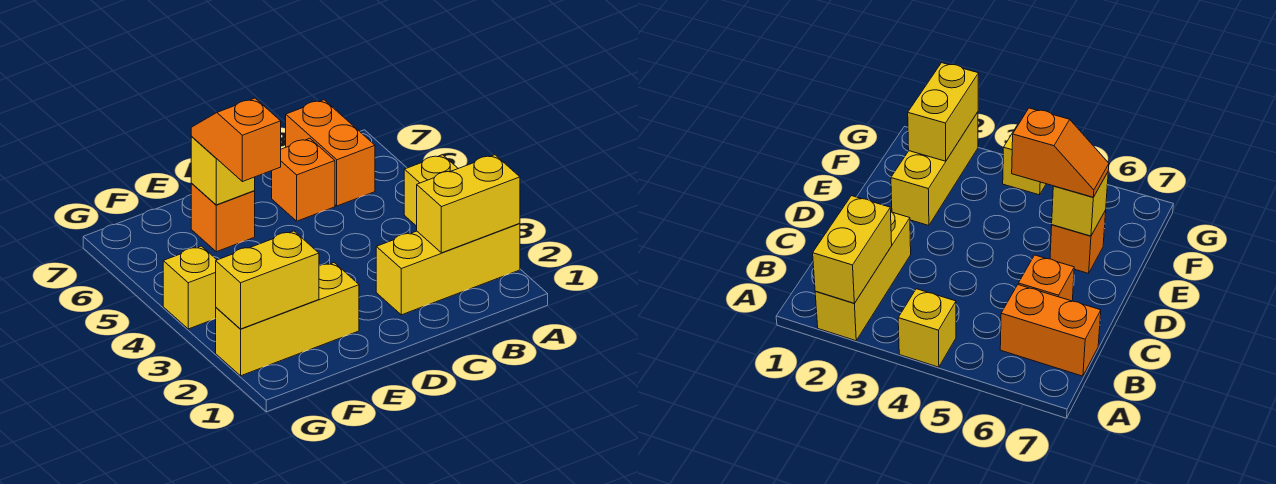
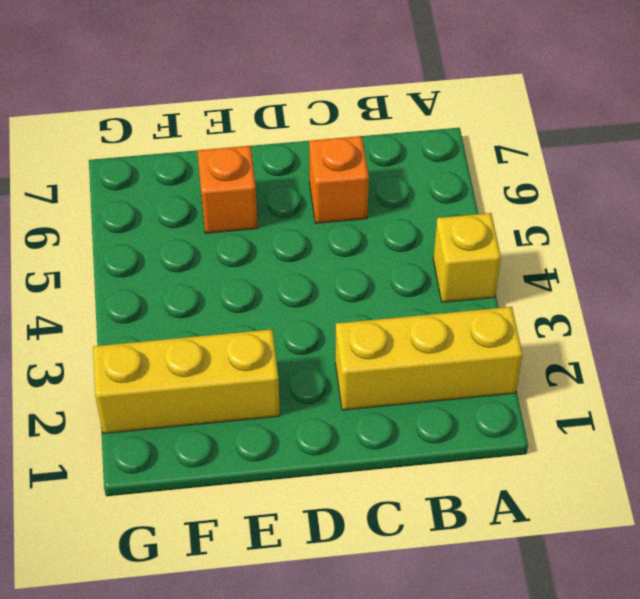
none -> orange 1x2 brick [286,100,375,206]
none -> yellow 1x1 brick [163,246,217,329]

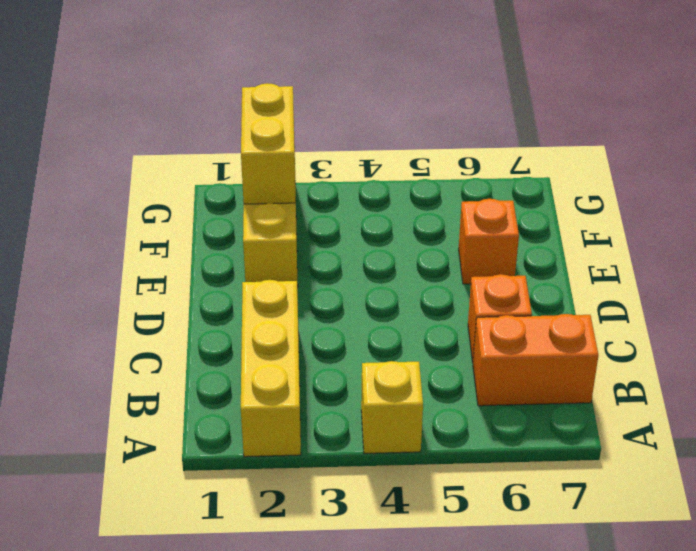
none -> yellow 1x1 brick [163,246,217,329]
none -> yellow 1x2 brick [417,155,520,253]

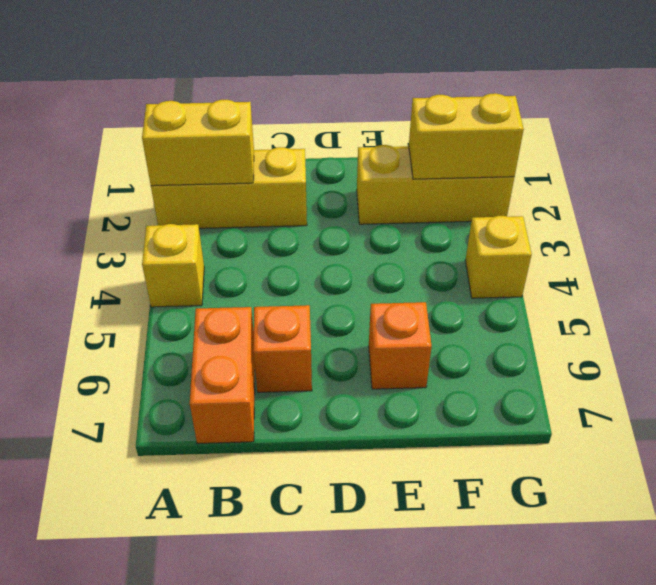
none -> yellow 1x1 brick [191,137,255,205]
none -> orange 1x2 slope [191,98,281,182]

